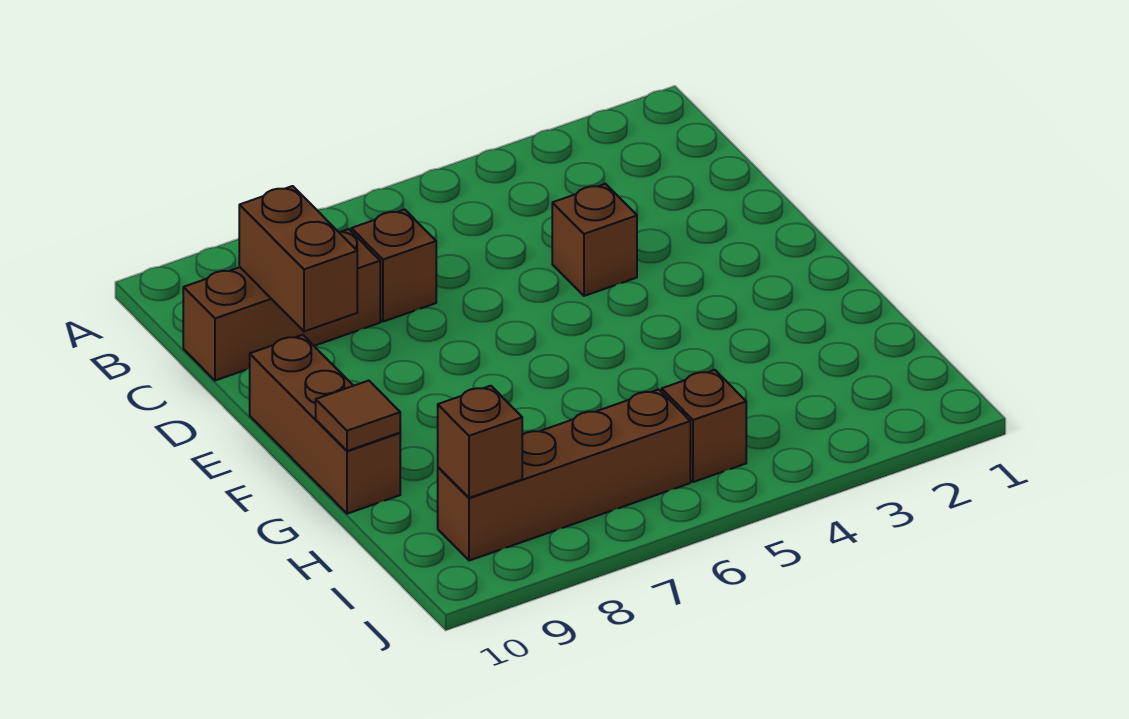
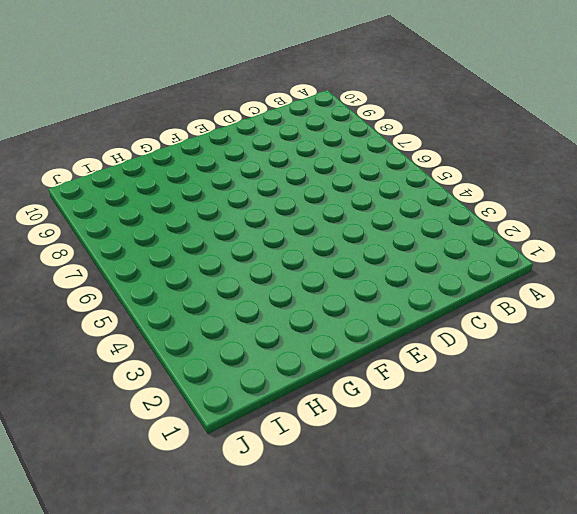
none -> brown 1x1 brick [351,209,436,322]
none -> brown 1x3 brick [183,229,380,381]

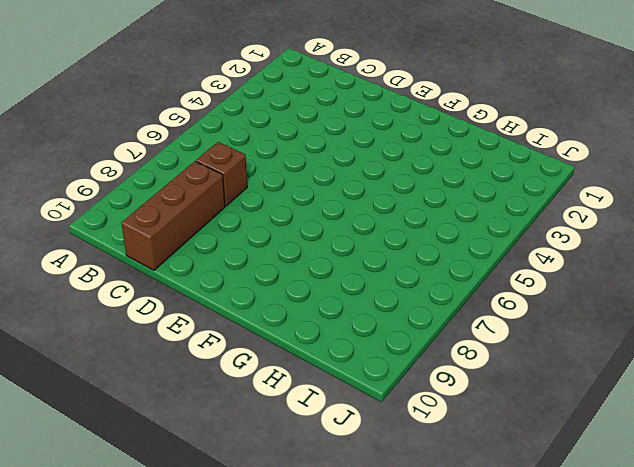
none -> brown 1x1 brick [552,184,637,296]
none -> brown 1x3 brick [250,335,400,514]

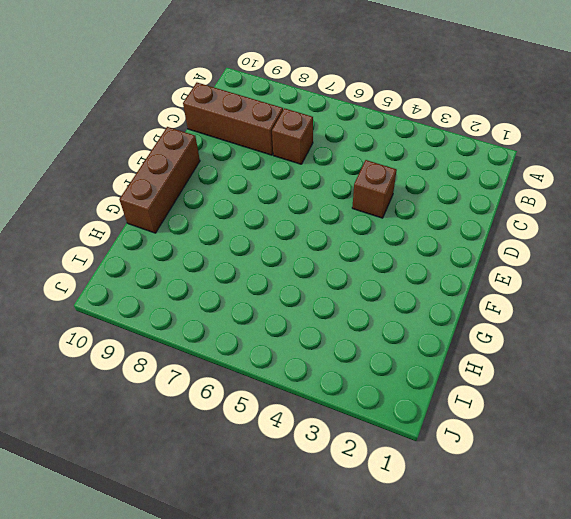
none -> brown 1x1 brick [662,370,746,482]
none -> brown 1x4 brick [438,389,690,561]

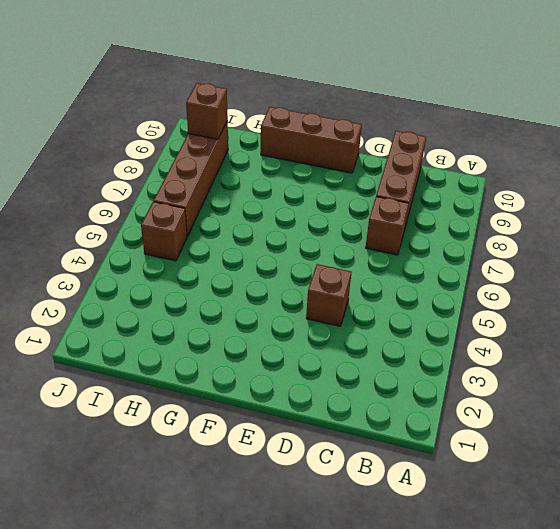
none -> brown 1x2 brick [239,186,357,331]
none -> brown 1x1 tile [316,381,400,451]

